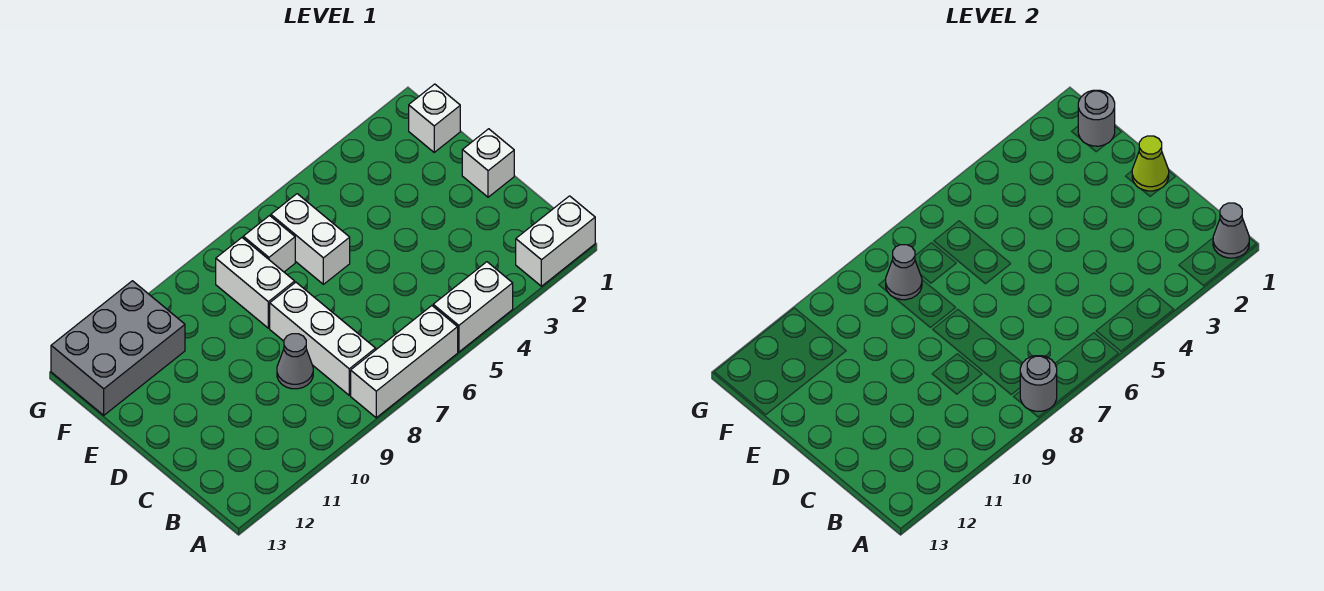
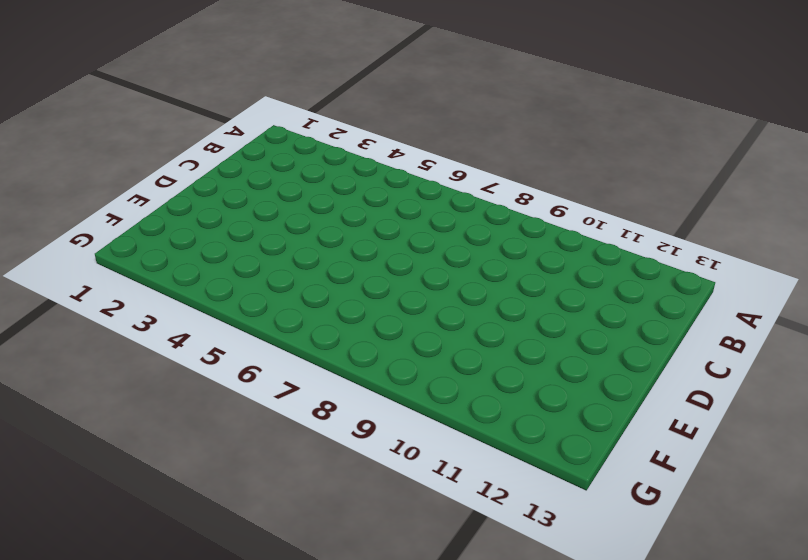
none -> white 1x2 brick [516,196,595,286]
none -> white 1x2 brick [433,262,513,352]
none -> white 1x3 brick [351,306,458,418]

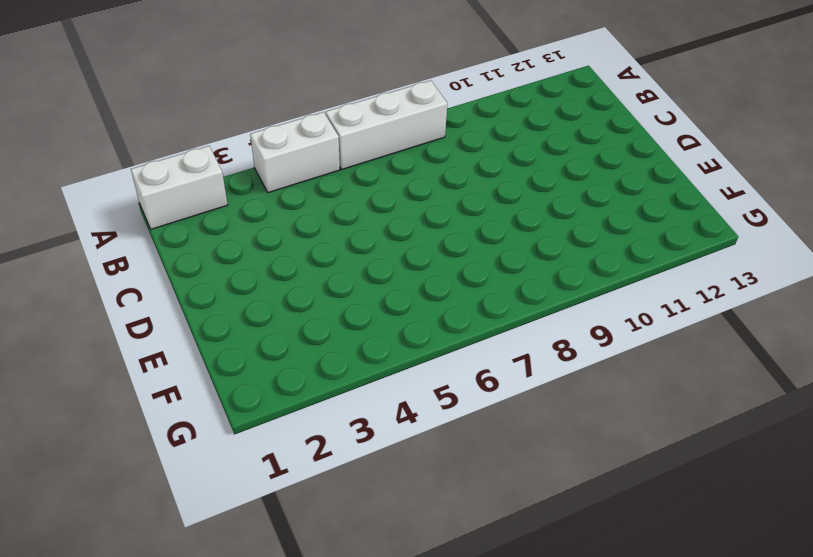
none -> white 1x3 brick [270,282,376,395]
none -> grey 1x1 cone [277,334,313,389]
none -> white 1x1 brick [462,129,514,197]

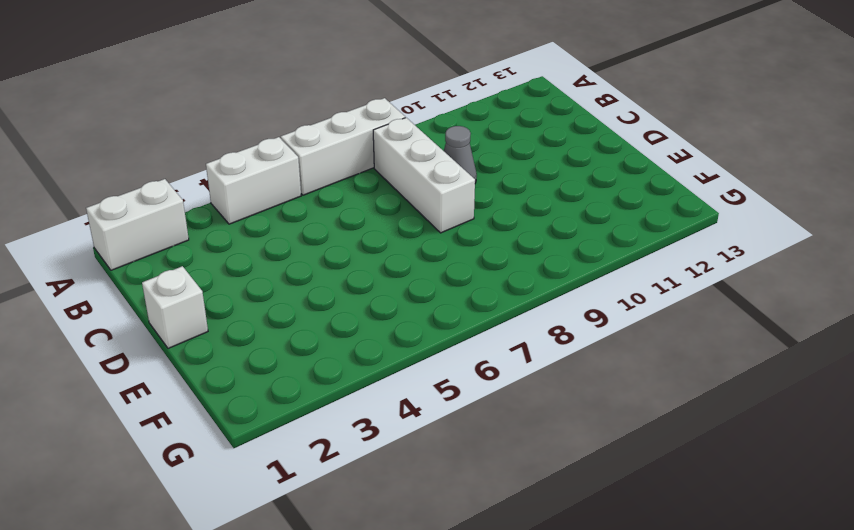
none -> white 1x2 brick [271,194,350,284]
none -> white 1x2 brick [216,238,295,328]
none -> white 1x1 brick [409,84,460,152]

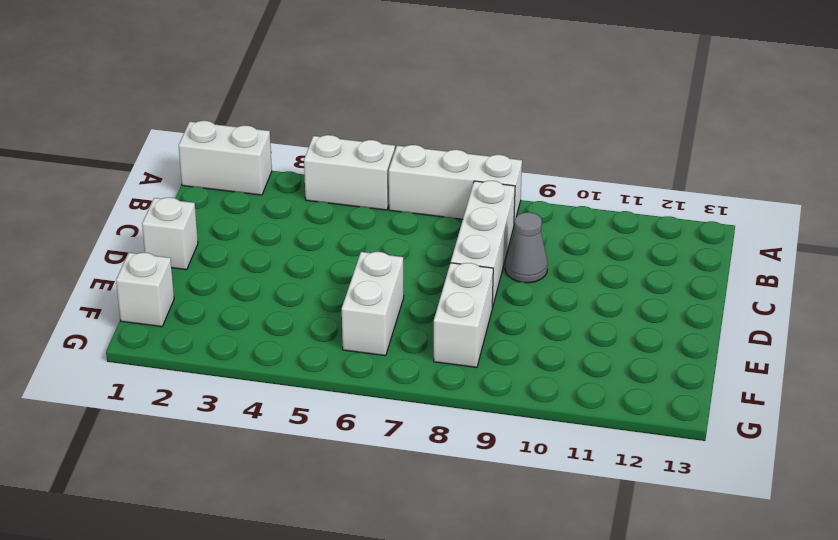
none -> white 1x1 brick [243,216,295,272]
none -> grey 2x3 brick [51,281,185,415]
none -> grey 1x1 cone [1213,203,1249,258]

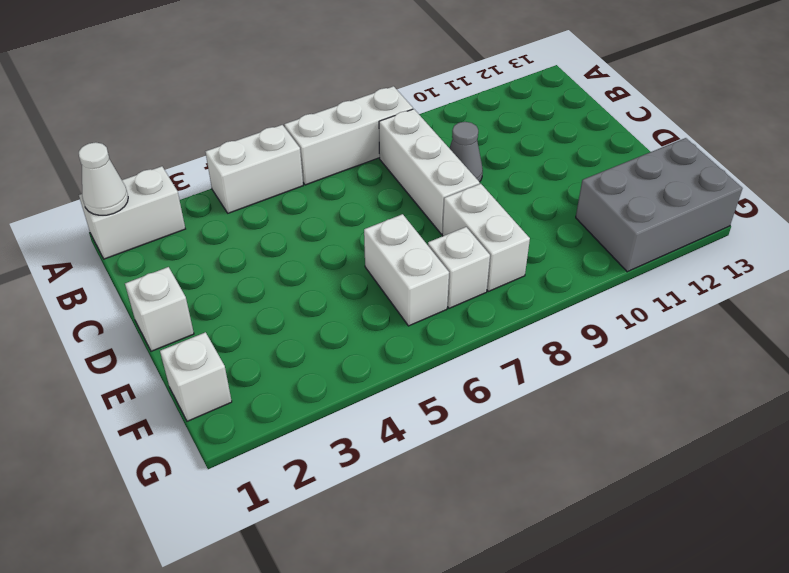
white 1x1 cone [79,142,128,215] -> grey 1x1 cone [1213,203,1249,258]
none -> grey 1x1 round brick [1020,356,1057,411]
none -> lime 1x1 cone [1132,136,1169,191]
none -> grey 1x1 round brick [1078,90,1115,146]

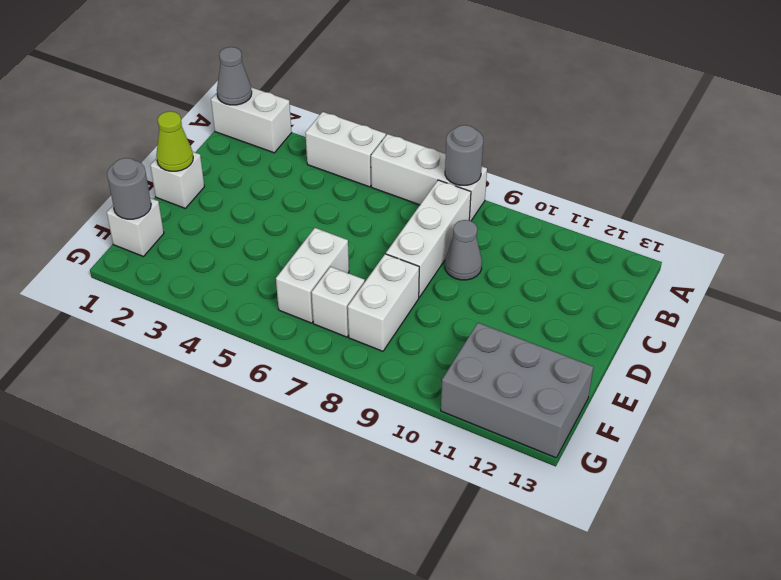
none -> grey 1x1 cone [886,245,922,300]

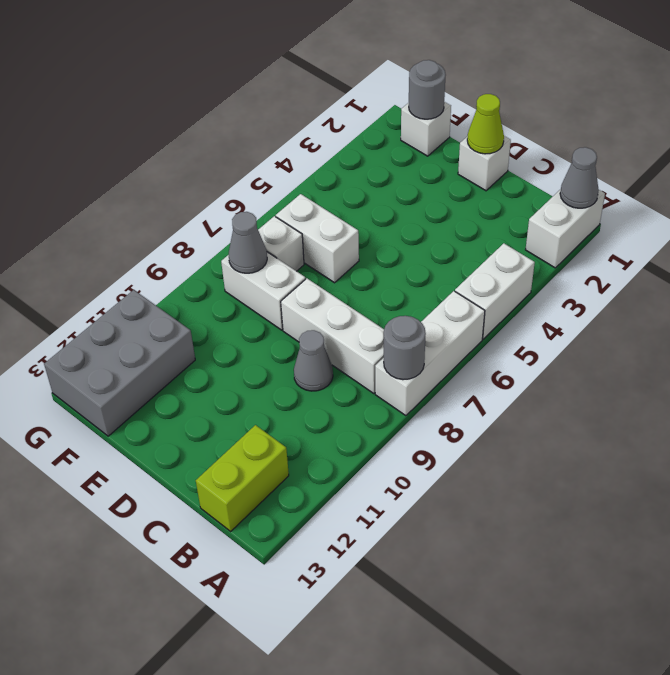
lime 1x2 brick [196,425,289,531] -> none

